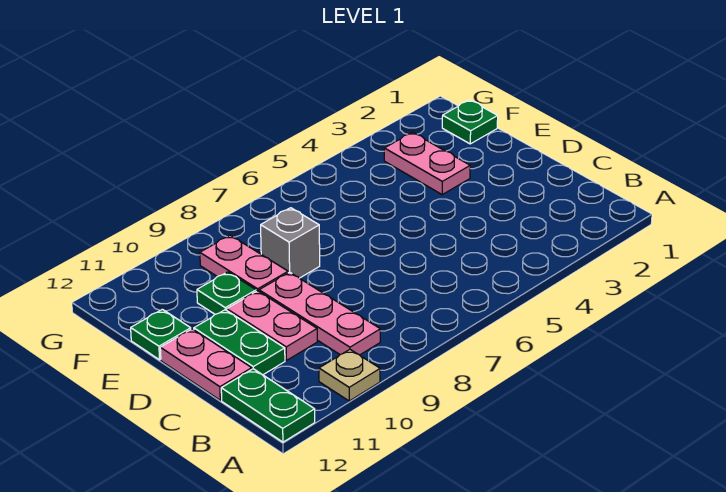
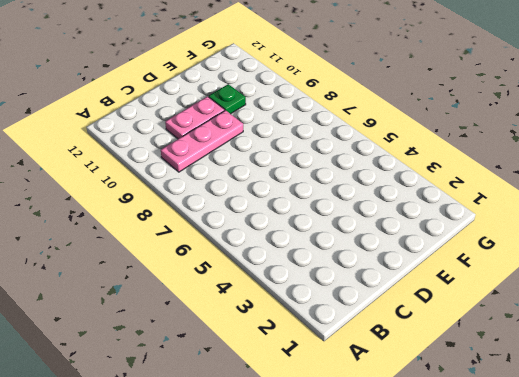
none -> tan 1x1 plate [319,349,380,401]
none -> green 1x2 plate [221,369,315,442]
none -> green 1x2 plate [194,310,285,375]

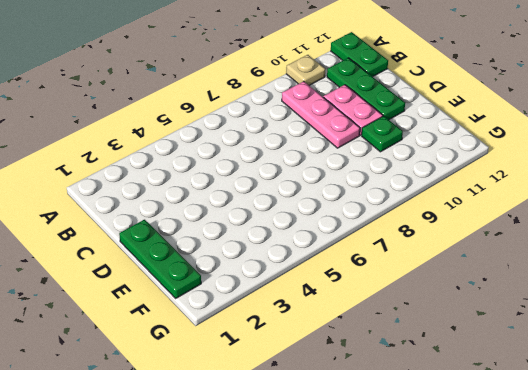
green 1x3 plate [327,58,405,120] -> green 1x2 plate [194,310,285,375]
green 1x3 plate [119,220,201,298] -> green 1x1 plate [442,100,498,144]
none -> pink 1x2 plate [160,329,252,400]
none -> pink 1x2 plate [384,132,470,194]
none -> grey 1x1 brick [261,208,320,278]

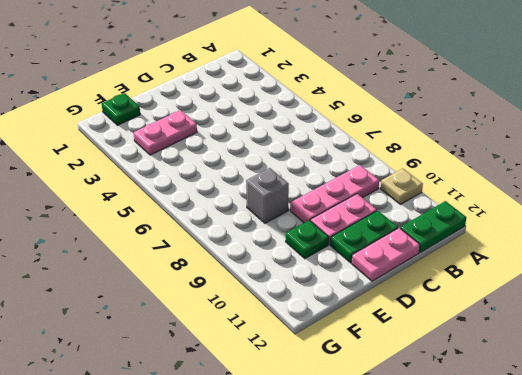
none -> pink 1x2 plate [200,235,288,291]
none -> green 1x1 plate [131,309,191,360]

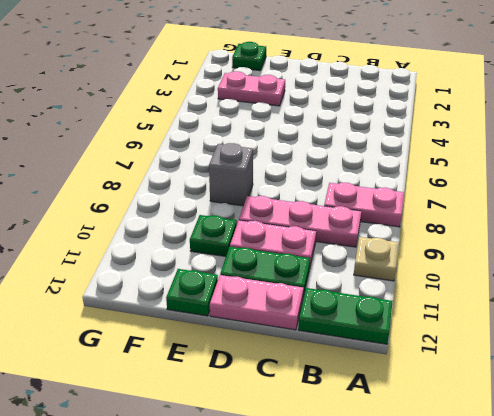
pink 1x2 plate [324,183,404,227] -> pink 1x2 plate moved to [200,235,288,291]

